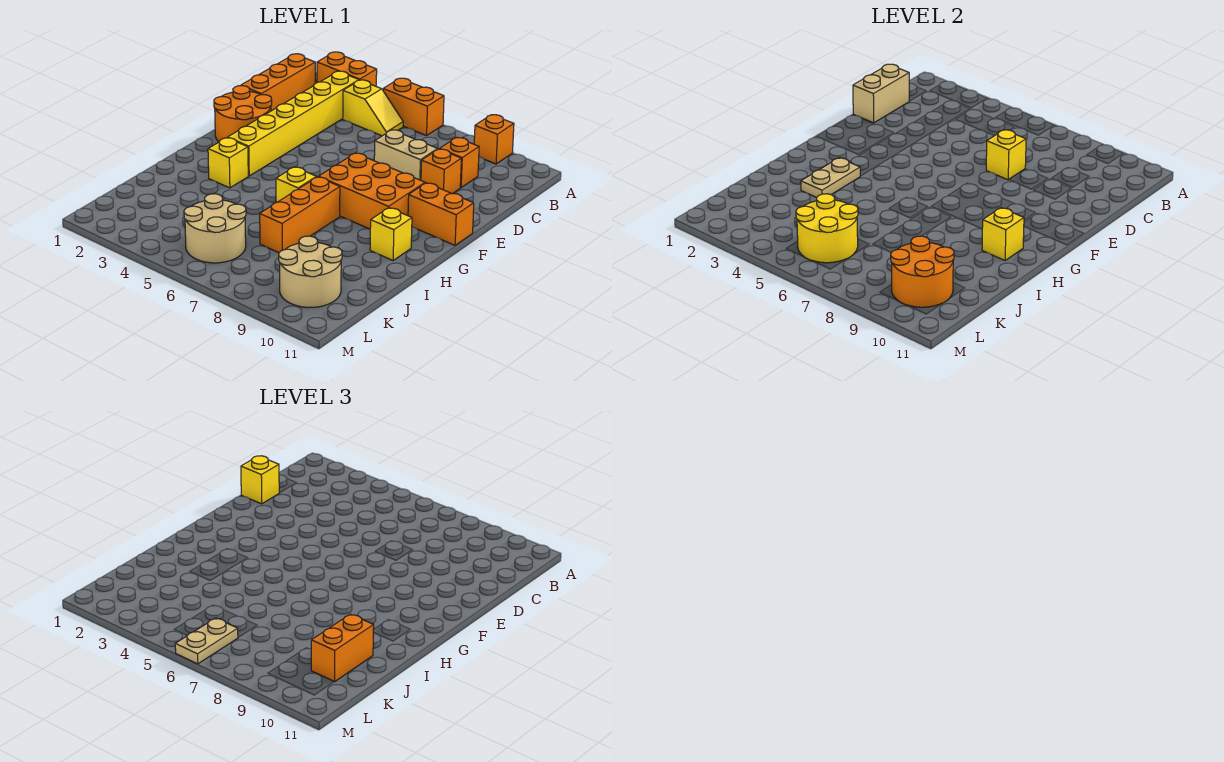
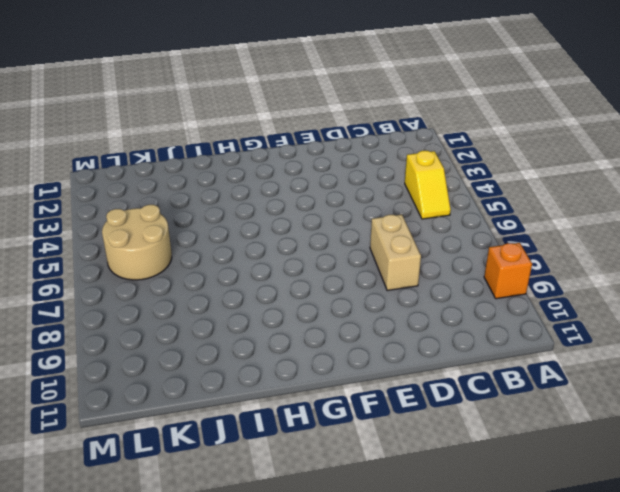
none -> orange 1x2 brick [317,52,377,86]
none -> orange 1x2 brick [383,78,444,136]
none -> orange 1x3 brick [241,54,315,111]

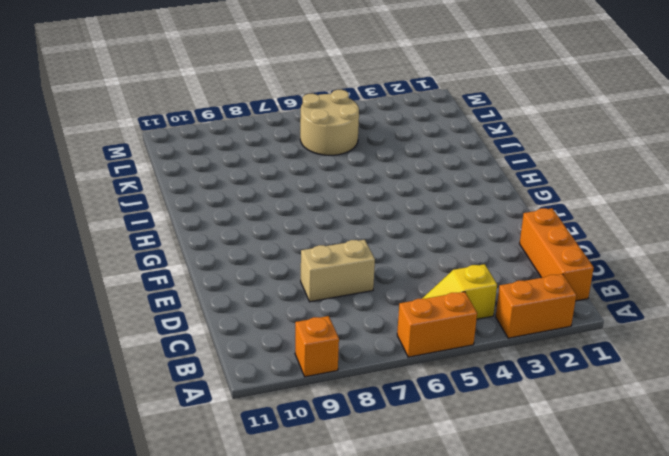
none -> yellow 1x6 brick [228,71,359,176]
none -> orange 1x1 brick [440,138,479,188]
none -> orange 1x1 brick [421,149,461,194]

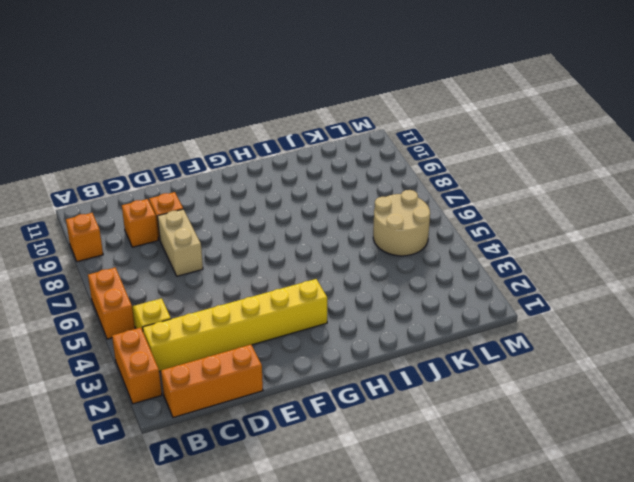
none -> orange 2x2 round brick [214,86,272,142]
none -> orange 2x3 brick [319,153,425,229]
none -> orange 1x2 brick [408,183,474,245]

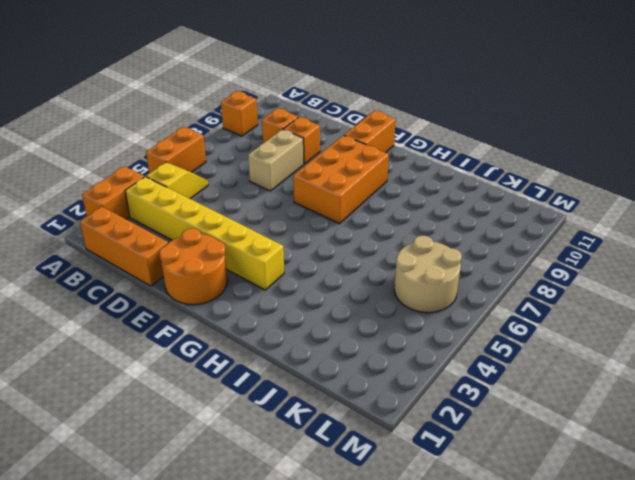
none -> yellow 1x1 brick [208,138,248,188]
none -> yellow 1x1 brick [276,167,316,202]
none -> orange 1x3 brick [260,177,340,253]

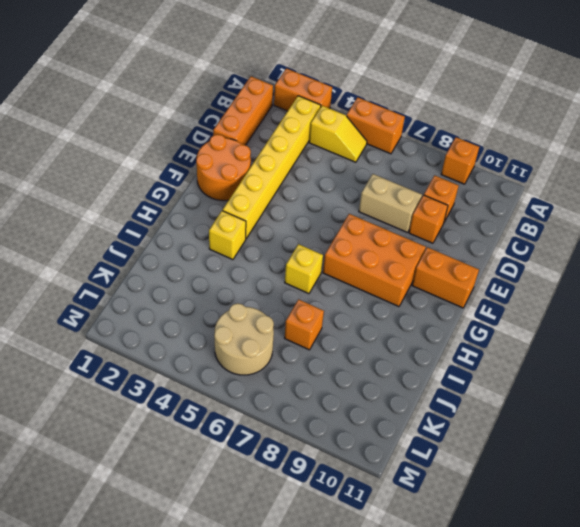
orange 1x1 brick [285,299,324,350] -> orange 1x3 brick [260,177,340,253]
none -> yellow 1x1 brick [370,208,412,260]
none -> tan 2x2 round brick [279,236,342,308]
none -> tan 1x2 brick [853,64,909,123]

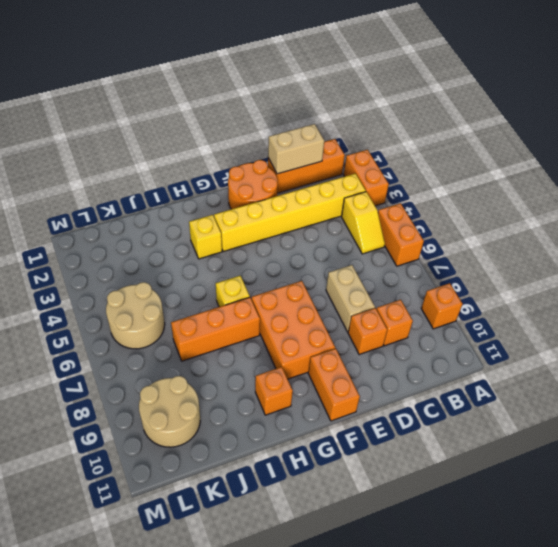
orange 1x1 brick [255,367,293,415] -> yellow 1x1 brick [370,208,412,260]
none -> yellow 1x1 brick [986,130,1026,180]
none -> tan 1x2 plate [801,158,861,198]
none -> yellow 1x1 brick [982,208,1024,260]

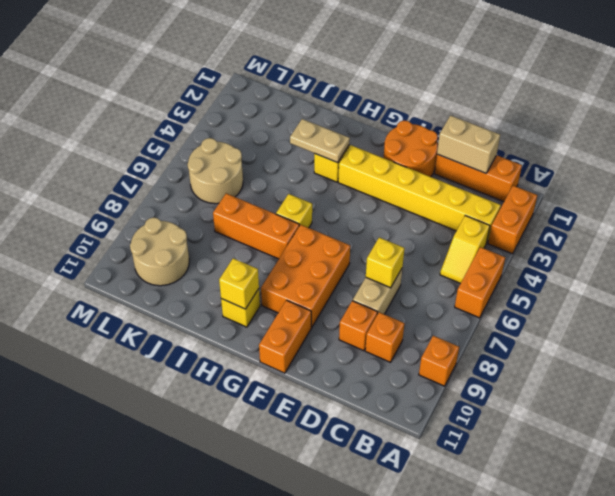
none -> yellow 2x2 round brick [796,194,858,263]
none -> orange 2x2 round brick [891,236,954,307]
none -> yellow 1x1 brick [241,456,279,504]

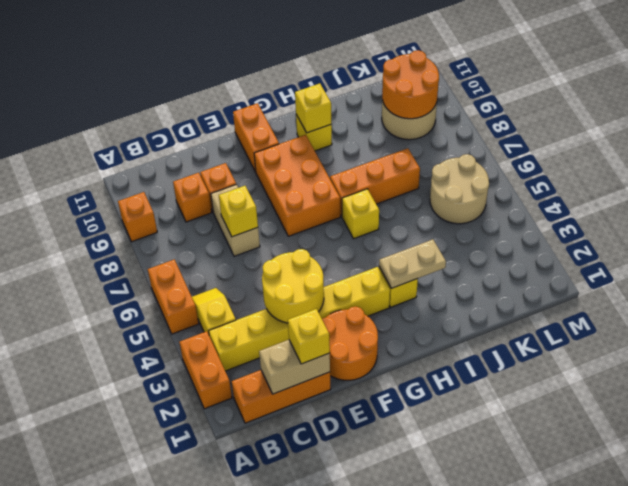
yellow 2x2 round brick [262,249,324,323] -> yellow 2x2 round brick moved to [796,194,858,263]
none -> orange 1x2 brick [311,614,374,682]
none -> tan 1x2 plate [175,618,238,664]

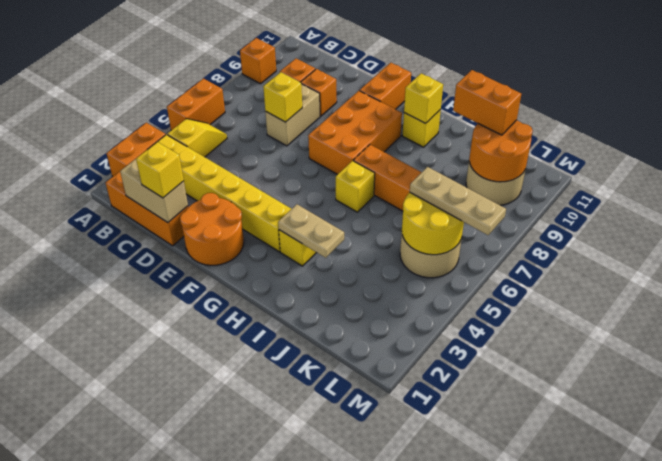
tan 1x3 plate [410,167,506,235] -> tan 1x2 plate [175,618,238,664]

